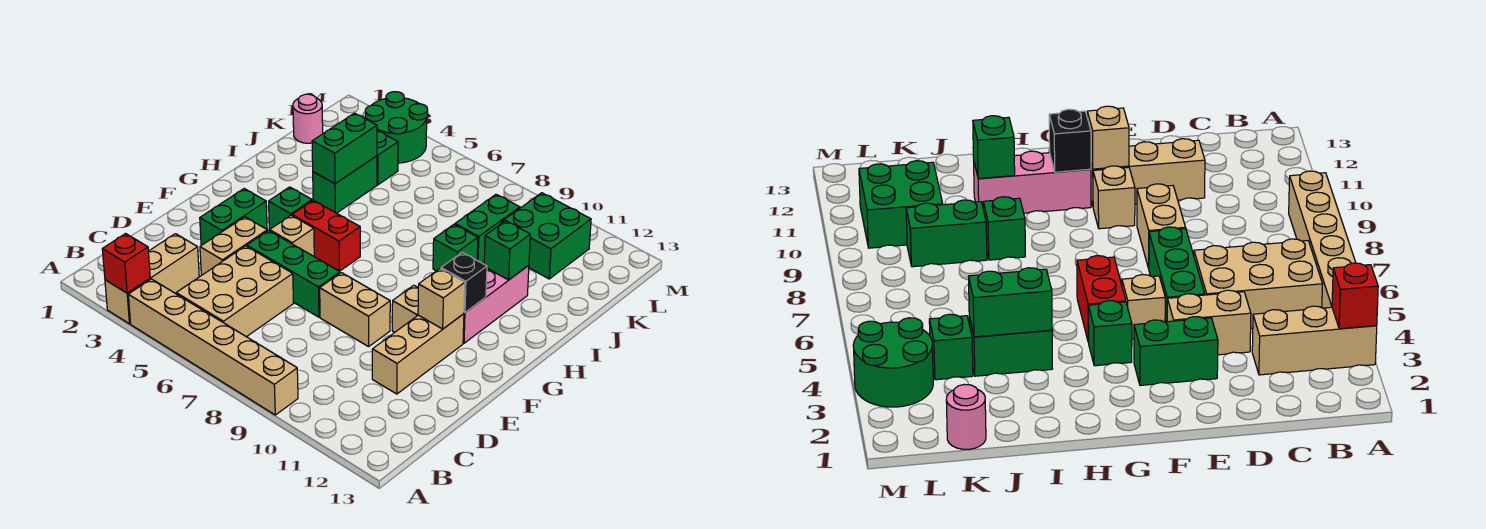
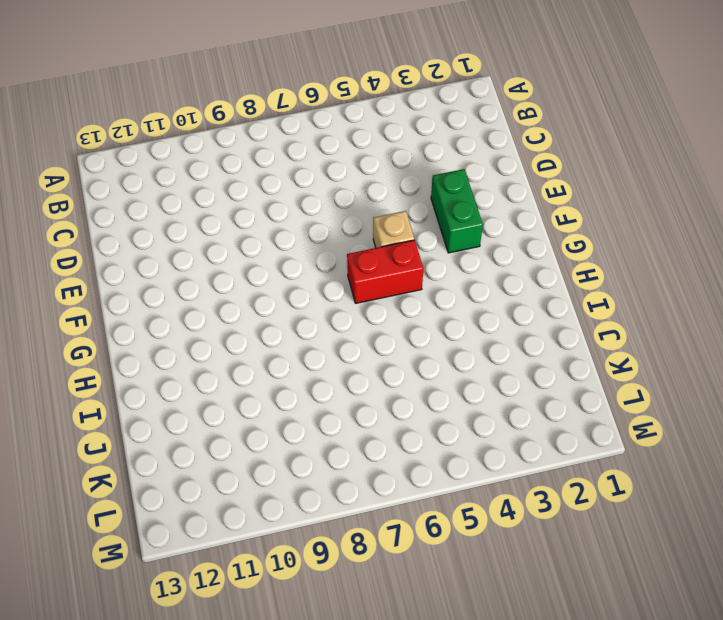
none -> tan 1x3 brick [105,234,199,324]
none -> tan 1x6 brick [128,279,298,415]
none -> tan 2x3 brick [176,246,294,337]

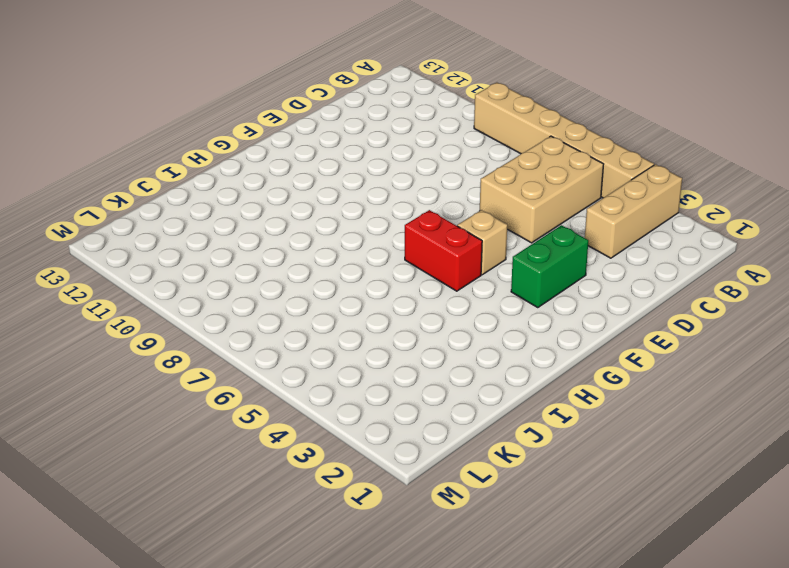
none -> tan 1x2 brick [200,217,267,275]
none -> tan 1x3 brick [372,314,464,394]
none -> green 1x3 brick [247,231,340,317]

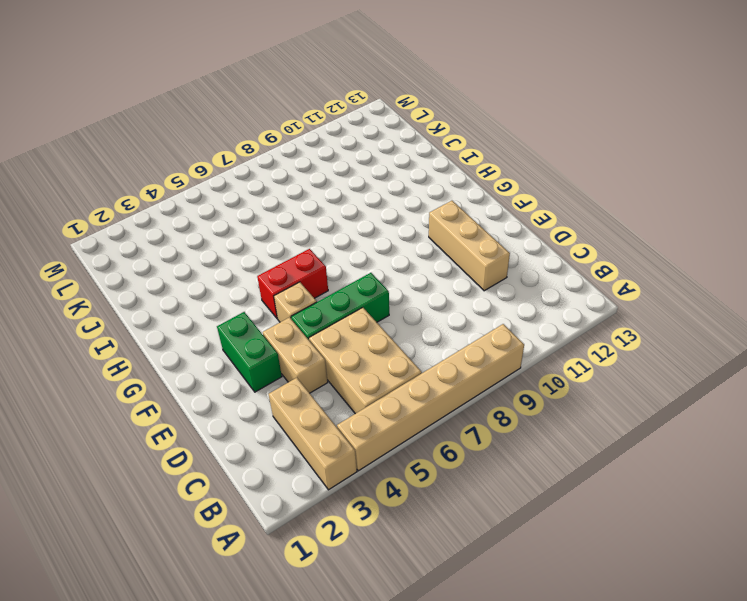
none -> tan 1x2 brick [320,273,390,347]
none -> tan 1x1 brick [392,285,418,332]
none -> green 1x1 brick [269,187,312,231]

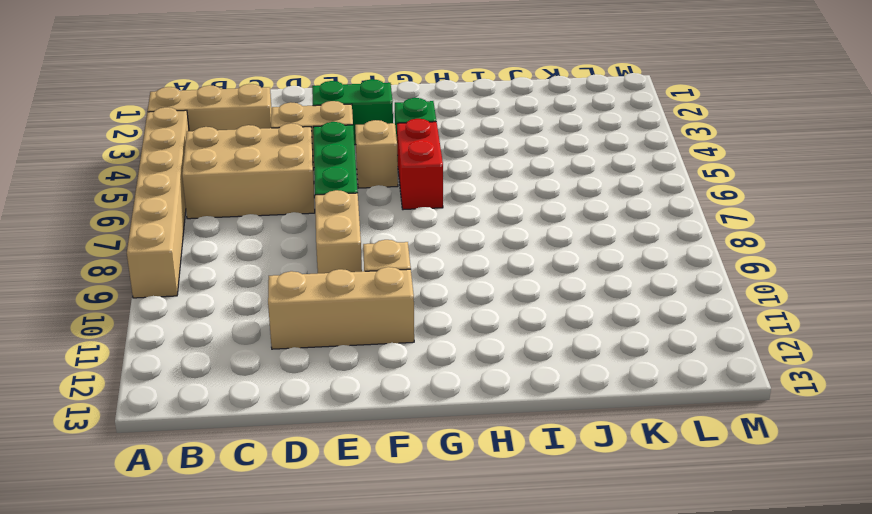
none -> pink 1x3 brick [463,265,529,343]
none -> green 1x2 brick [313,156,377,213]
none -> green 1x1 brick [433,224,478,271]

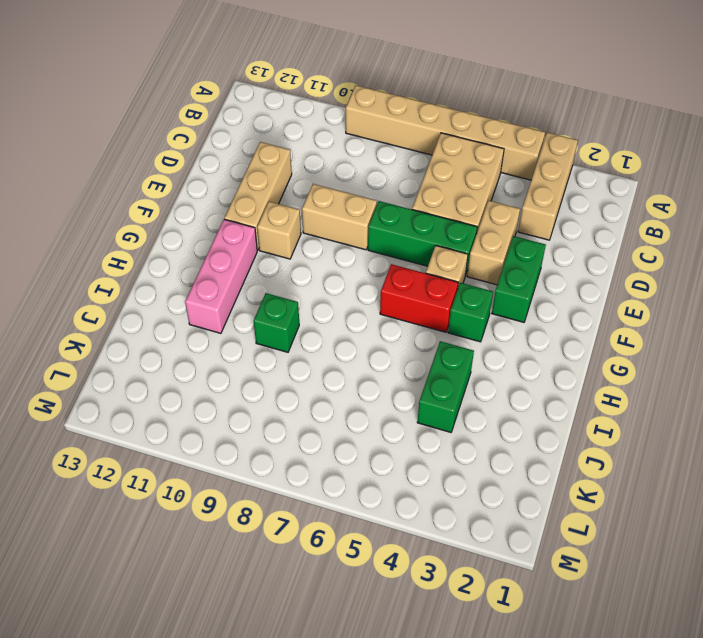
none -> green 1x2 brick [455,194,520,263]
none -> pink 1x1 round brick [293,94,323,143]
none -> green 1x1 brick [377,131,398,185]

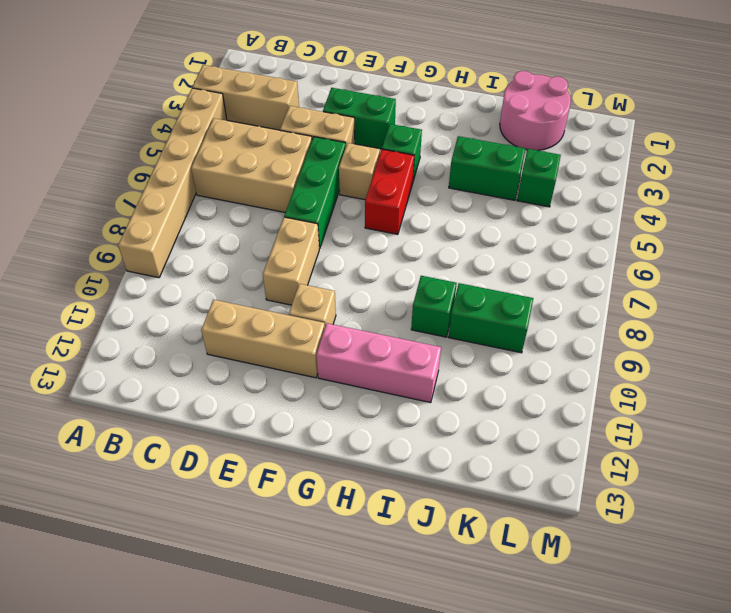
pink 2x2 round brick [500,71,571,150] -> pink 1x1 round brick [293,94,323,143]
none -> green 2x2 brick [501,193,591,279]
none -> green 2x2 round brick [365,92,428,163]
none -> red 1x1 brick [102,234,150,293]

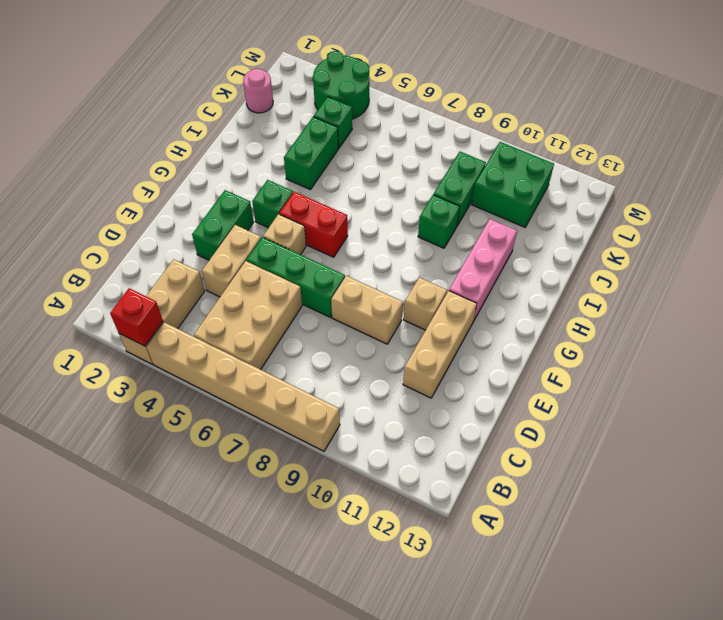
none -> tan 1x1 brick [418,269,465,329]
none -> black 1x1 brick [441,252,487,312]
none -> green 1x2 brick [312,113,377,184]

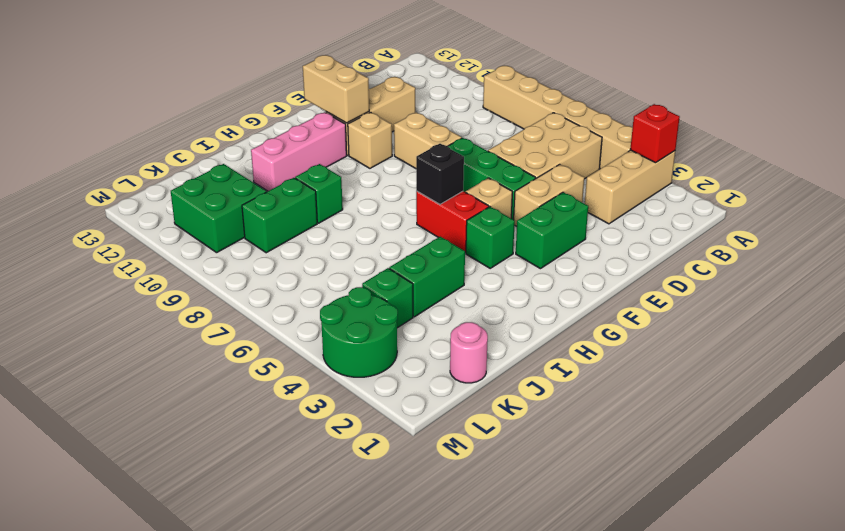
tan 1x2 brick [303,55,369,123] -> tan 1x1 brick [418,269,465,329]
black 1x1 brick [416,144,464,204] -> black 1x1 brick moved to [441,252,487,312]
none -> green 1x2 brick [312,113,377,184]
none -> green 1x1 brick [484,221,530,280]

